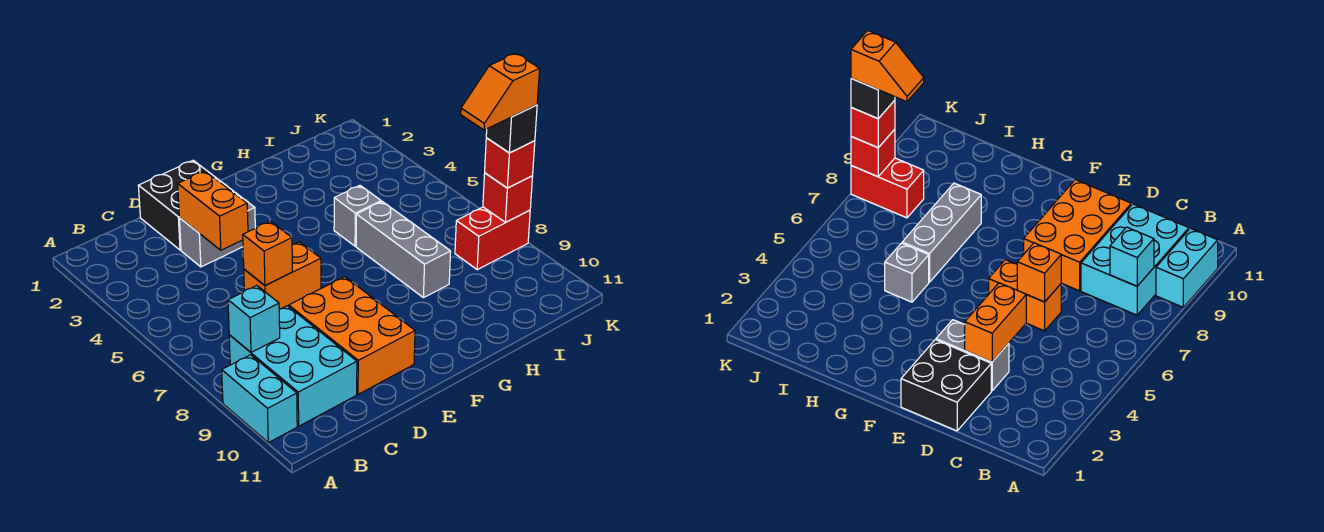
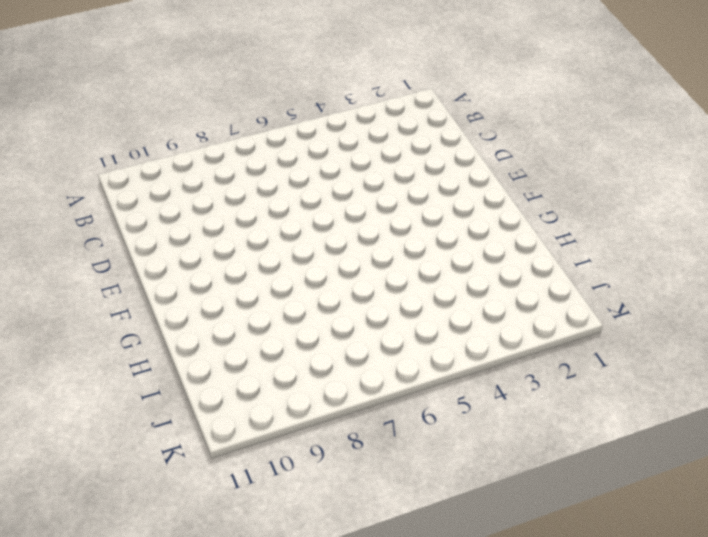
none -> cyan 1x2 brick [222,355,297,443]
none -> cyan 2x3 brick [229,306,357,426]
none -> black 2x2 brick [138,160,234,250]

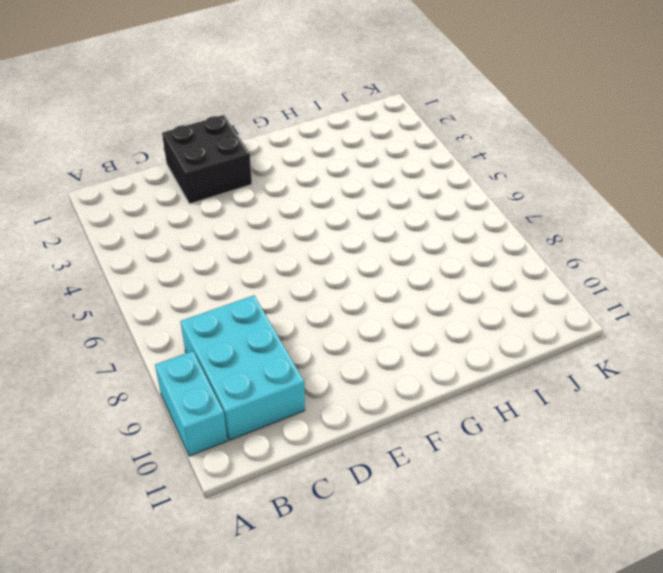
none -> grey 1x2 brick [179,192,255,267]
none -> orange 1x2 brick [244,242,321,309]
none -> orange 2x3 brick [289,277,415,394]

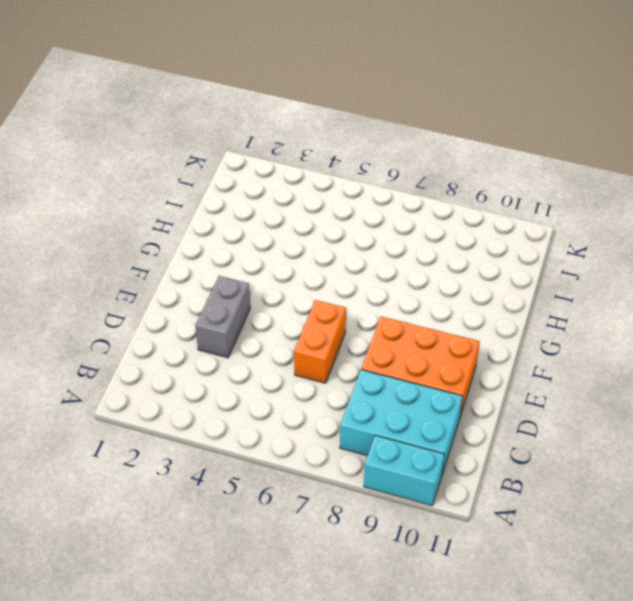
none -> black 2x2 brick [138,160,234,250]
none -> grey 1x1 brick [334,185,381,246]
none -> grey 1x3 brick [356,202,451,298]

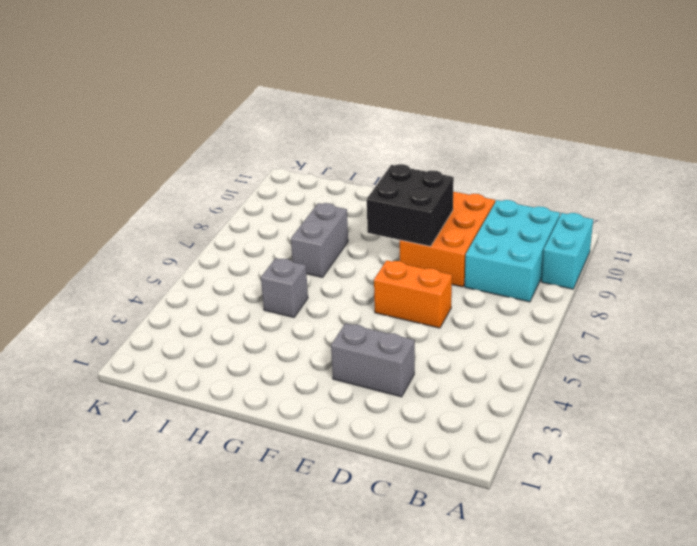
black 2x2 brick [367,164,454,246] -> black 2x2 brick moved to [138,160,234,250]
grey 1x2 brick [291,203,348,277] -> grey 1x3 brick [356,202,451,298]
none -> red 1x2 brick [455,207,530,270]
none -> cyan 1x1 brick [228,286,280,352]
none -> orange 1x2 brick [178,171,248,250]

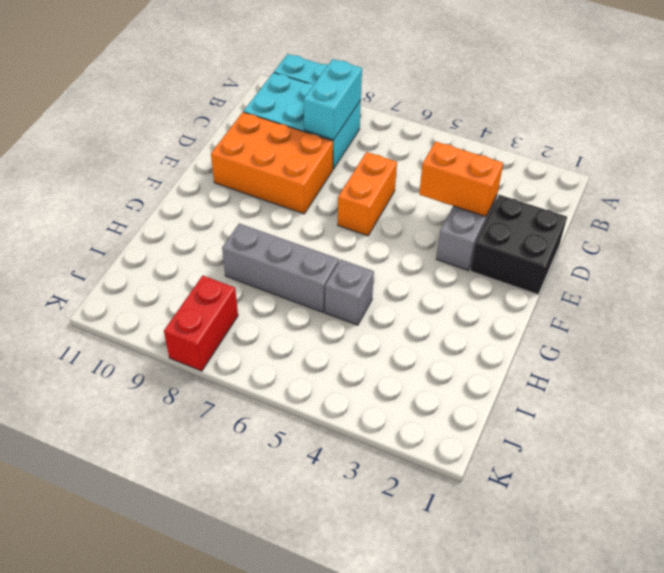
cyan 1x2 brick [304,59,362,140] -> cyan 1x1 brick [228,286,280,352]
none -> orange 1x1 brick [243,221,292,286]
none -> red 1x1 brick [483,173,533,223]
none -> red 1x1 brick [485,138,535,188]

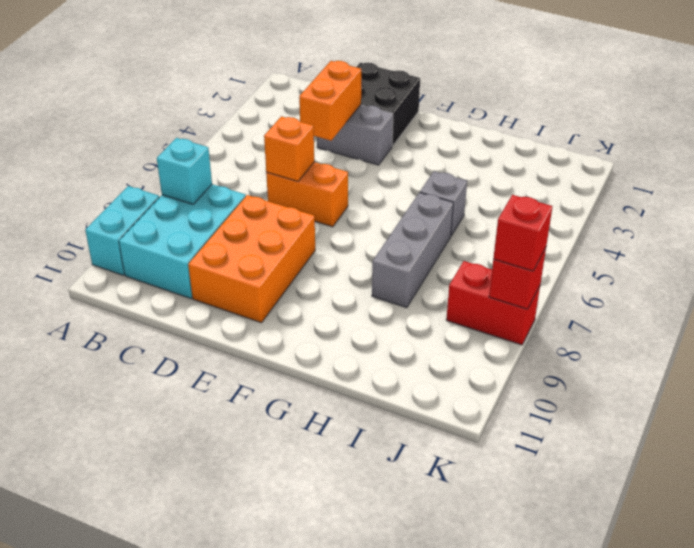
none -> black 1x1 brick [486,105,537,153]
none -> orange 1x2 slope [461,53,540,130]

